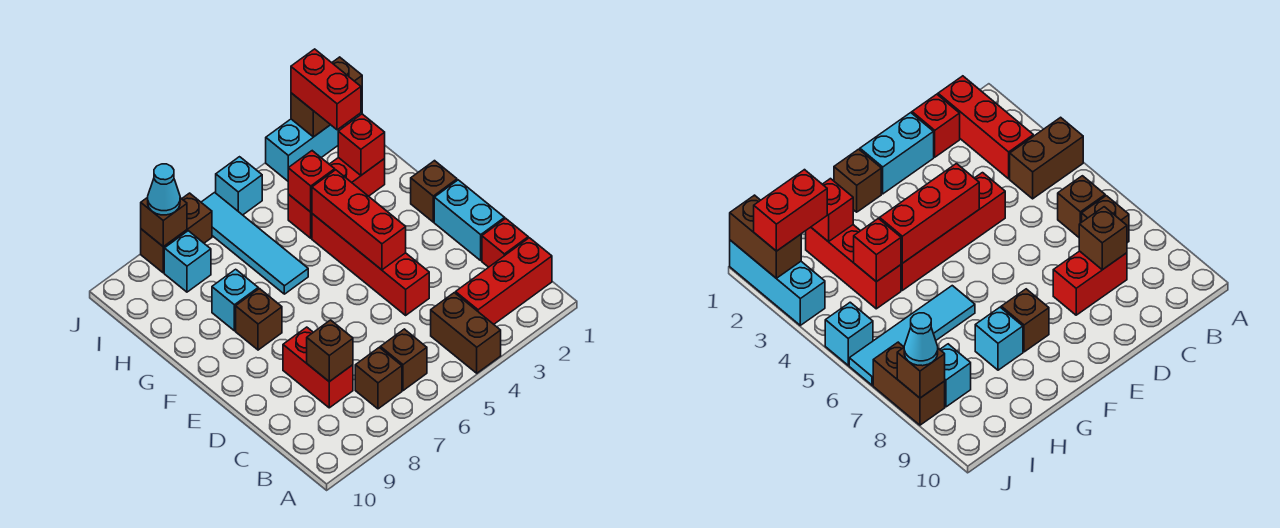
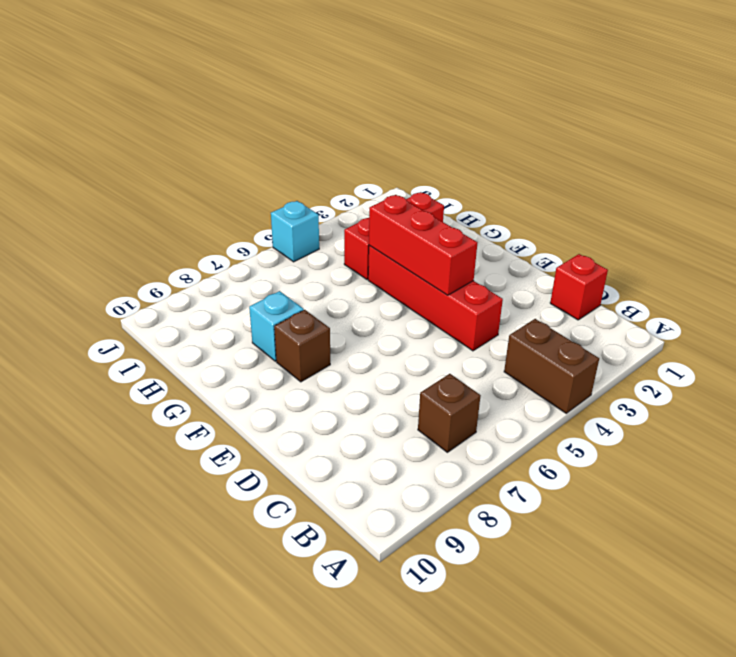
none -> red 1x3 brick [456,238,552,324]
none -> brown 1x1 brick [380,329,427,391]
none -> red 1x2 brick [283,327,353,408]

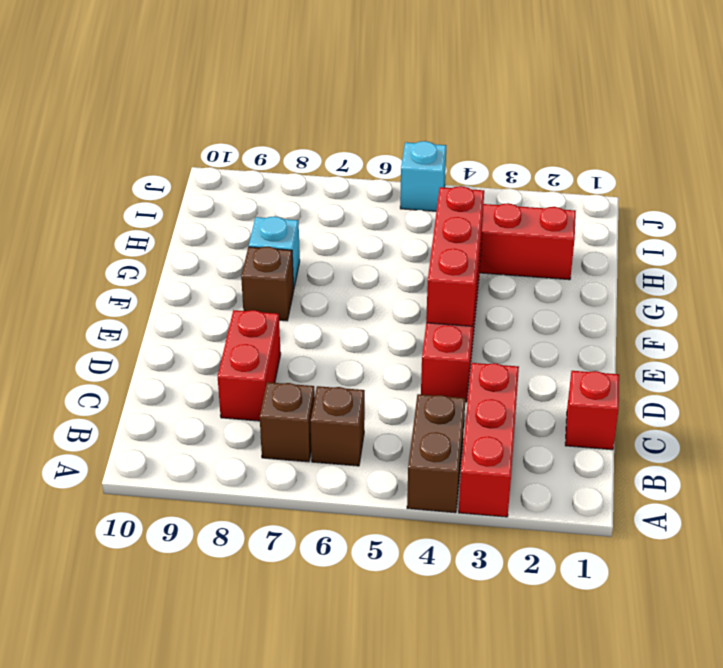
red 1x3 brick [459,363,519,517] -> red 1x3 brick turned to [456,238,552,324]
none -> cyan 1x2 brick [434,180,505,260]
none -> brown 1x1 brick [411,161,457,222]
none -> cyan 1x4 tile [201,192,308,294]

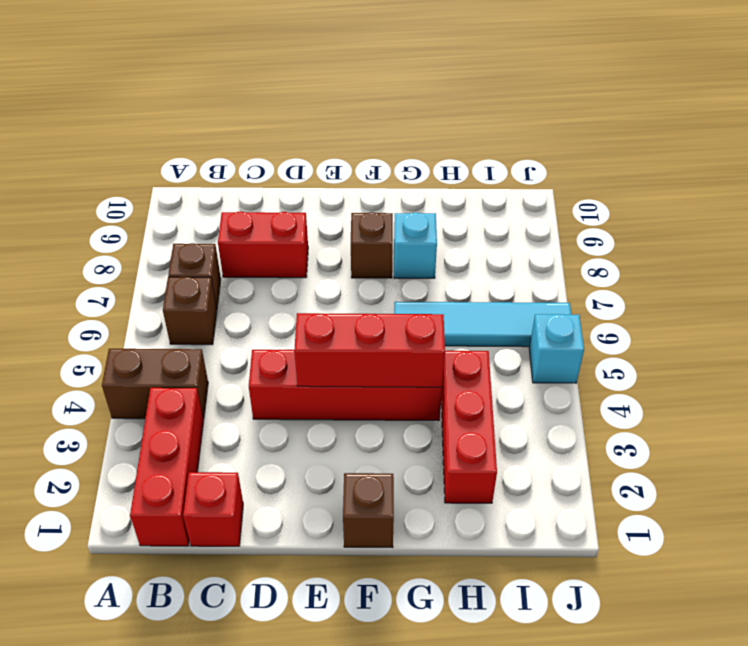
none -> cyan 1x2 brick [434,180,505,260]
none -> cyan 1x1 brick [164,231,211,292]
none -> cyan 1x3 brick [266,102,362,181]

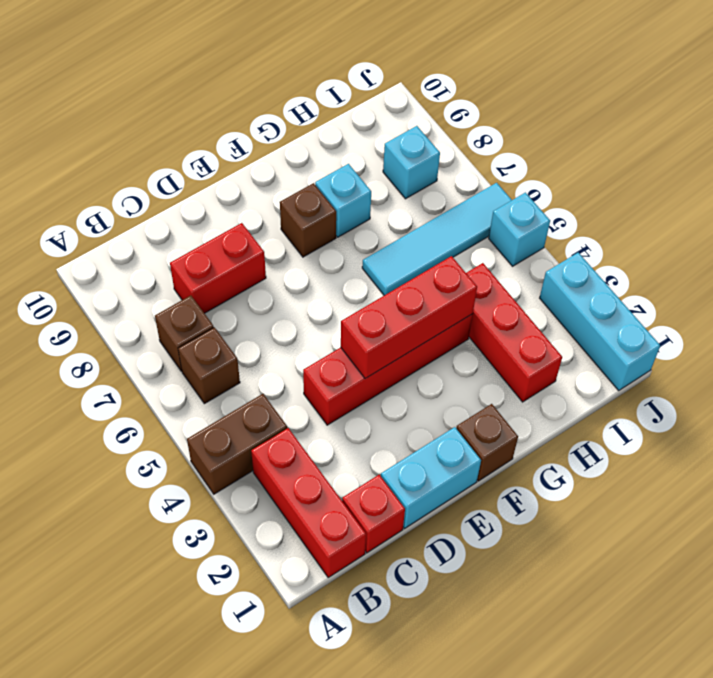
none -> brown 1x2 brick [141,193,212,273]
none -> brown 1x1 brick [307,320,353,382]
none -> red 1x1 brick [338,114,385,175]

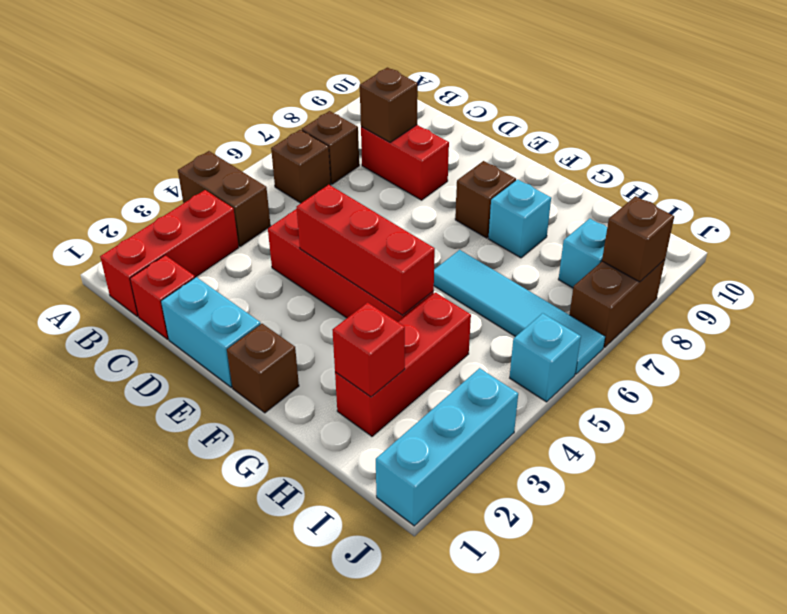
none -> red 1x1 brick [288,151,335,212]
none -> brown 1x2 brick [291,57,362,137]
none -> red 1x2 brick [291,49,361,130]

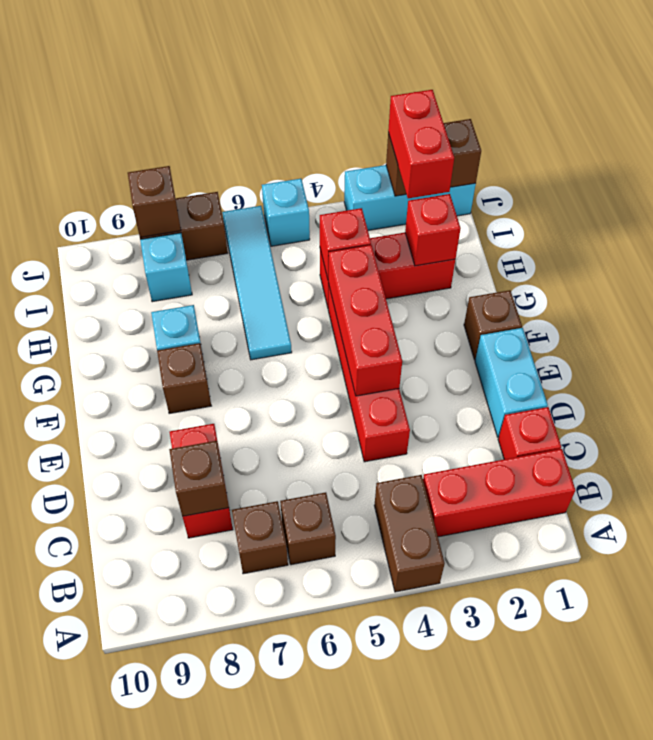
none -> cyan 1x1 cone [148,164,180,215]

